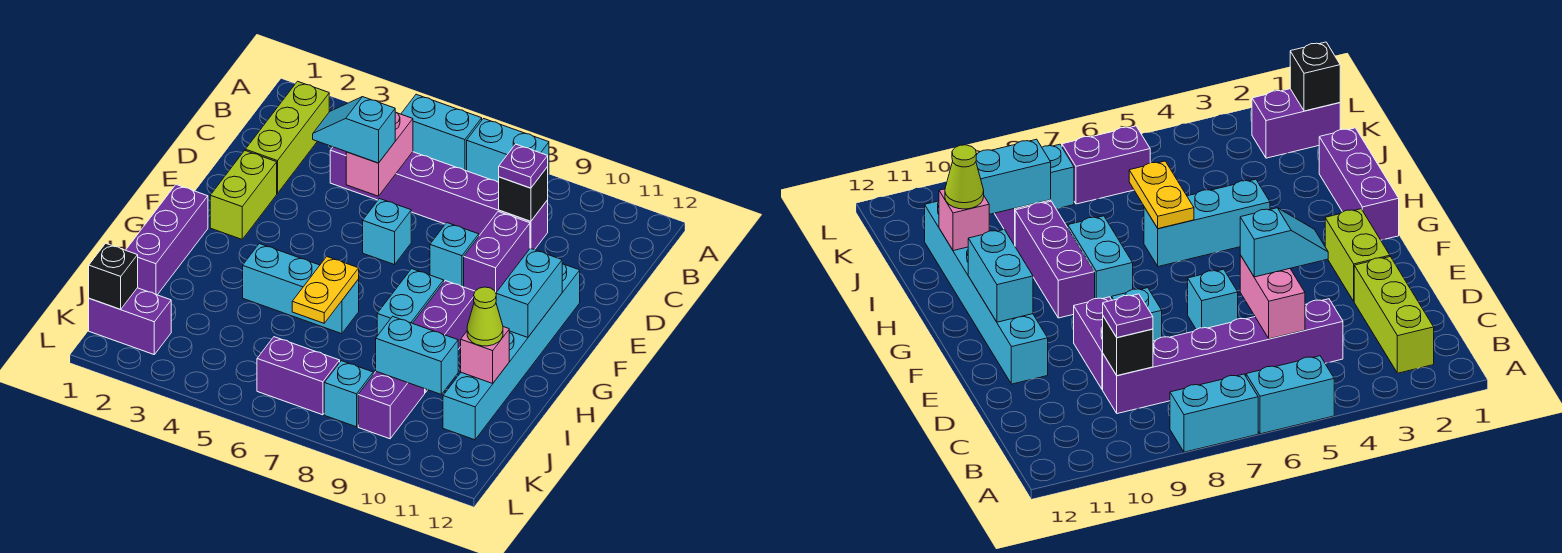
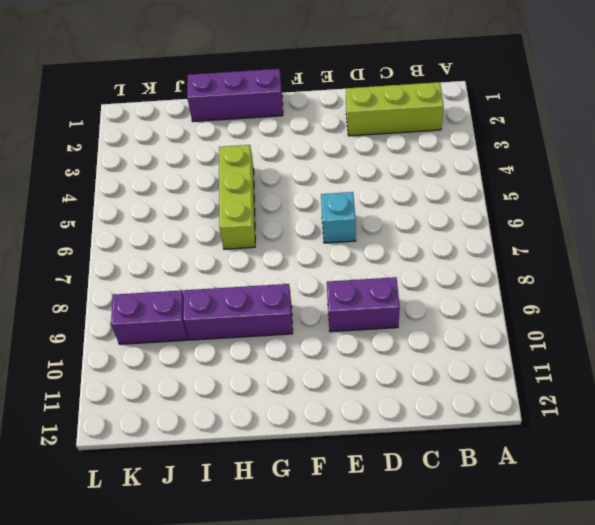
lime 1x3 brick [219,145,255,249] -> cyan 1x3 brick [243,244,359,334]
none -> cyan 1x2 brick [401,94,482,171]
none -> cyan 1x2 brick [467,119,549,182]
none -> purple 1x6 brick [330,147,548,250]

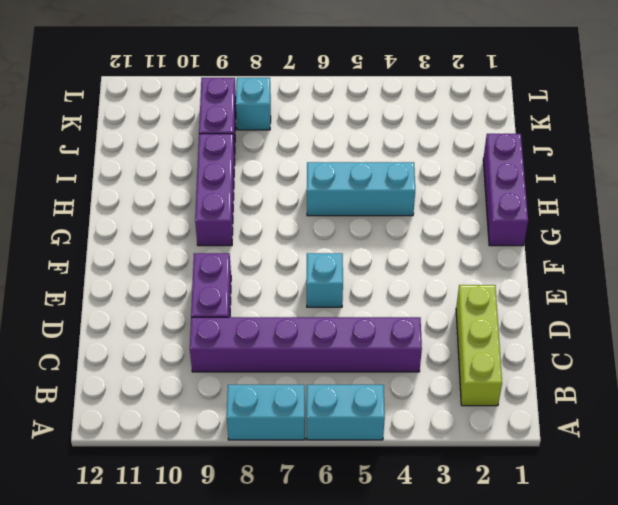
none -> lime 1x2 brick [210,151,277,239]
none -> cyan 1x1 brick [430,223,479,287]
none -> cyan 1x6 brick [443,264,580,440]

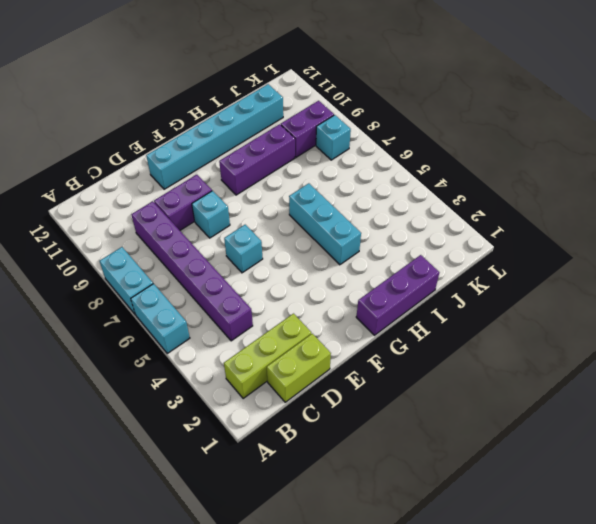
lime 1x2 brick [267,334,331,402] -> lime 1x2 brick moved to [210,151,277,239]
none -> cyan 1x2 brick [377,269,444,336]
none -> purple 1x2 brick [89,288,171,354]
none -> purple 1x2 brick [257,337,340,415]

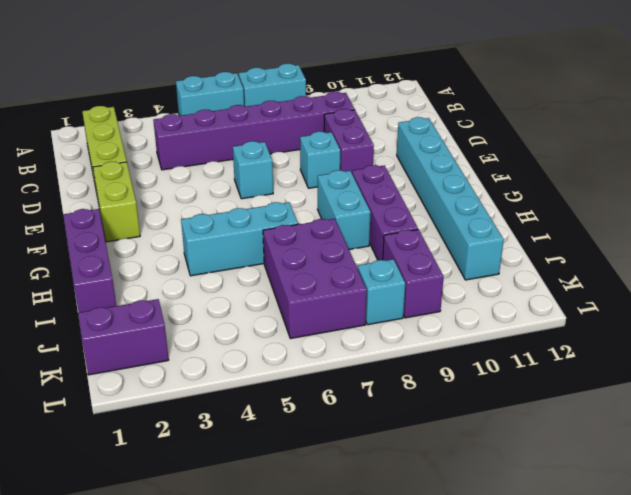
purple 2x3 brick [263,219,367,339] -> purple 1x2 brick [257,337,340,415]
none -> pink 1x2 brick [346,112,413,196]
none -> black 1x1 brick [498,167,548,221]
none -> cyan 1x2 brick [496,248,562,337]

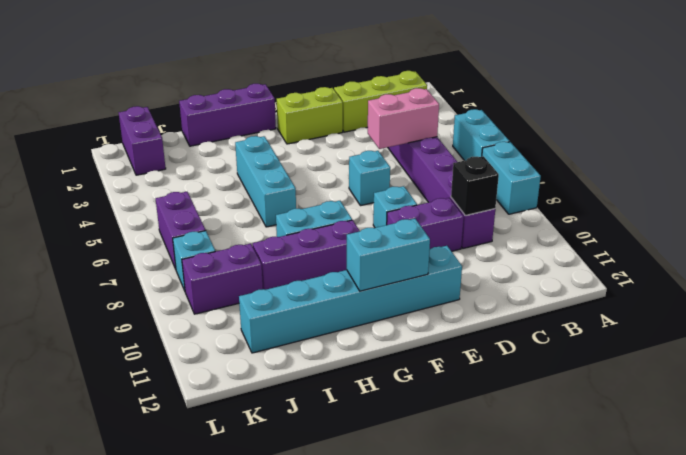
none -> yellow 1x2 plate [292,257,359,323]
none -> pink 1x1 brick [461,327,509,383]
none -> cyan 1x2 brick [376,316,458,394]

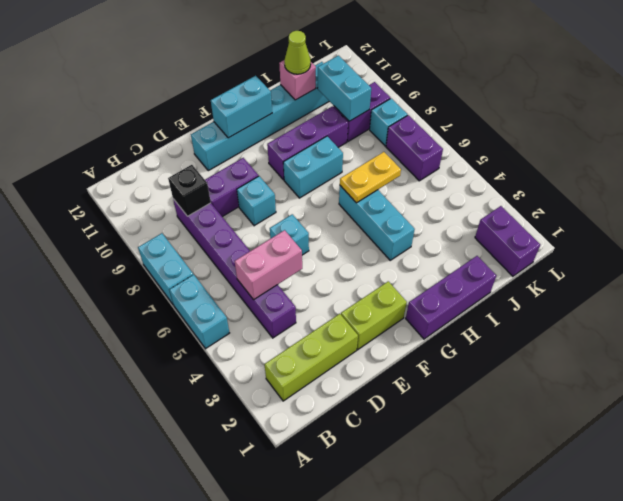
none -> black 1x1 brick [89,243,138,309]
none -> purple 1x1 plate [499,144,548,188]
none -> cyan 1x2 slope [313,97,395,163]

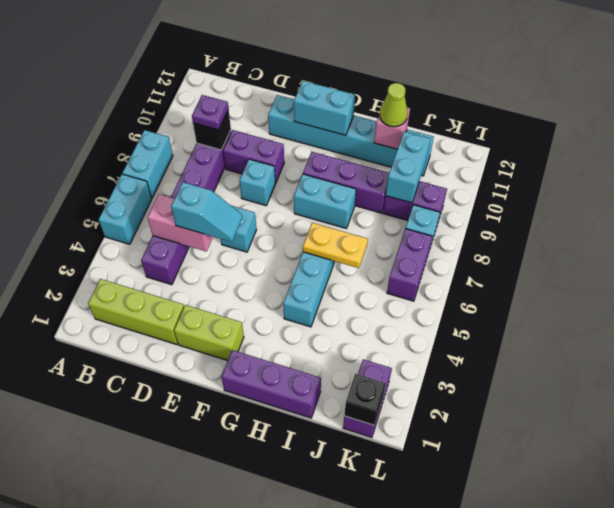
cyan 1x2 slope [171,182,243,242] -> cyan 1x2 slope turned to [313,97,395,163]

